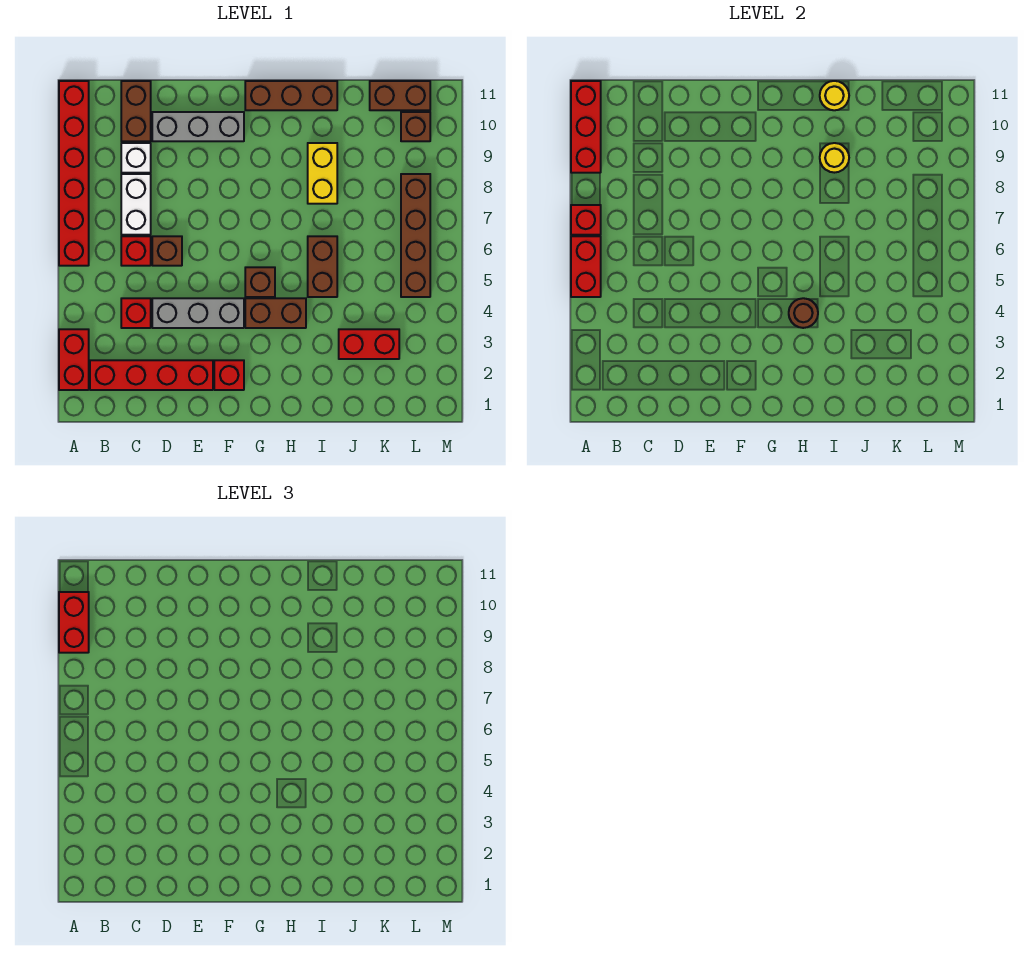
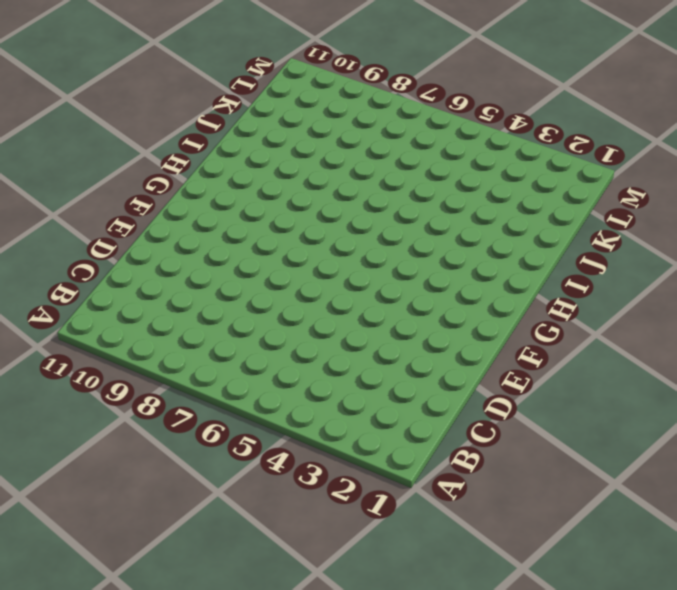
none -> red 1x2 brick [59,329,89,390]
none -> red 1x6 brick [59,81,89,266]
none -> red 1x4 brick [90,360,213,390]

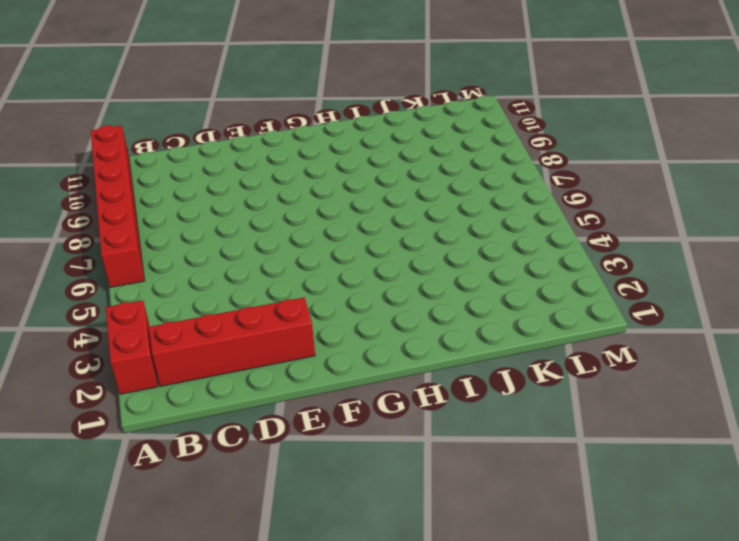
none -> red 1x1 brick [121,298,151,328]
none -> red 1x1 brick [121,236,151,266]
none -> white 1x2 brick [121,174,151,235]

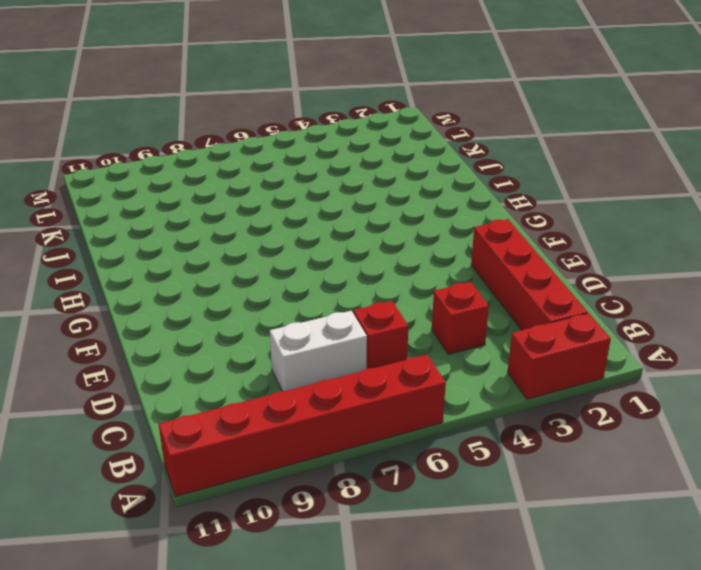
none -> white 1x1 brick [121,143,151,173]
none -> brown 1x2 brick [121,81,151,141]
none -> grey 1x3 brick [152,298,244,328]

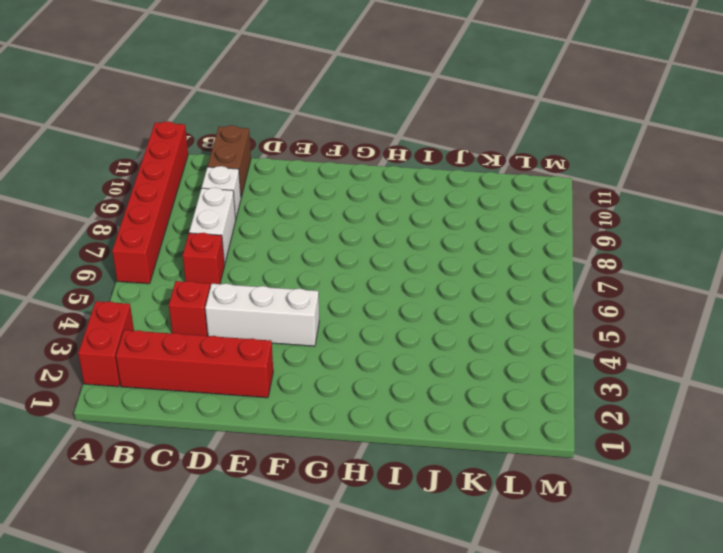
white 1x3 brick [205,284,319,346] -> grey 1x3 brick [152,298,244,328]
none -> brown 1x1 brick [152,236,182,266]
none -> grey 1x3 brick [152,112,244,141]
none -> red 1x1 brick [214,360,244,390]

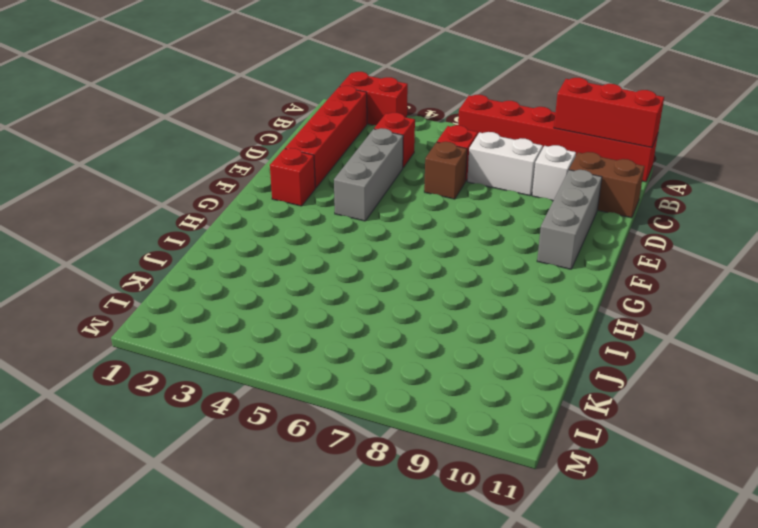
none -> brown 1x2 brick [245,298,306,328]
none -> brown 1x1 brick [245,267,275,297]
none -> brown 1x3 brick [245,81,337,110]

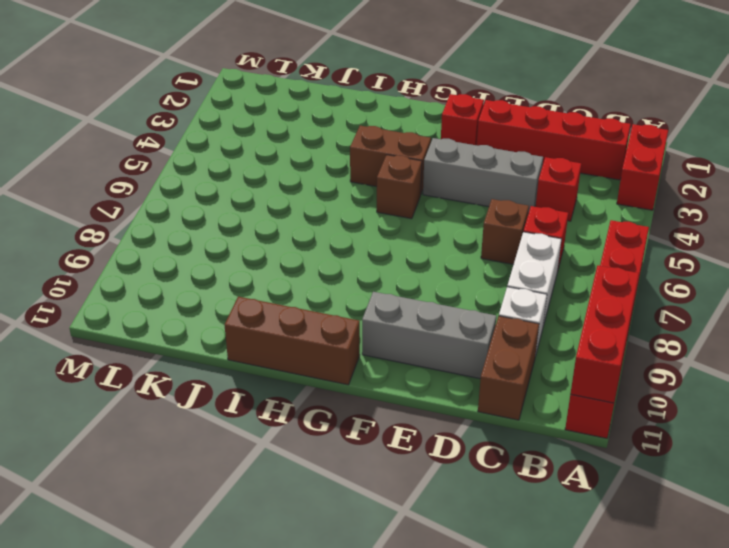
none -> brown 1x2 brick [308,236,337,297]
none -> yellow 1x2 brick [308,143,337,204]
none -> red 1x2 brick [339,329,399,359]

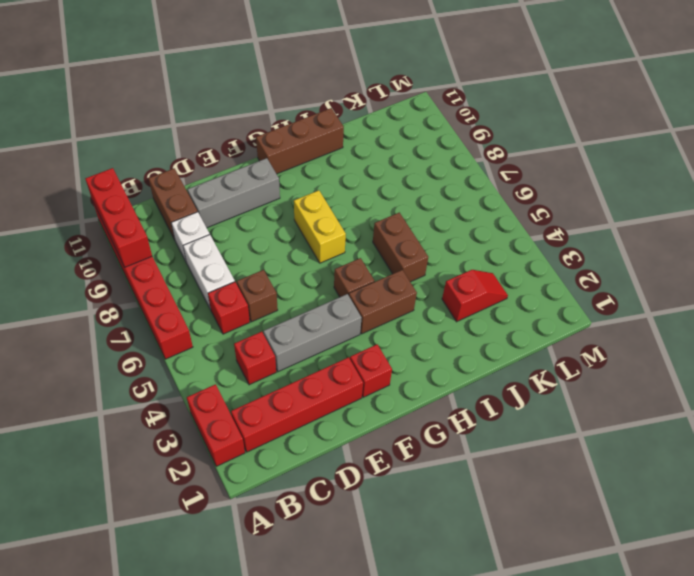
yellow 1x2 brick [294,190,346,263] -> yellow 1x2 brick moved to [308,143,337,204]
red 1x2 slope [442,270,508,322] -> red 1x2 brick [339,329,399,359]
none -> brown 1x2 brick [370,81,430,110]
none -> brown 1x4 brick [401,174,430,297]
none -> brown 1x1 brick [401,112,430,141]

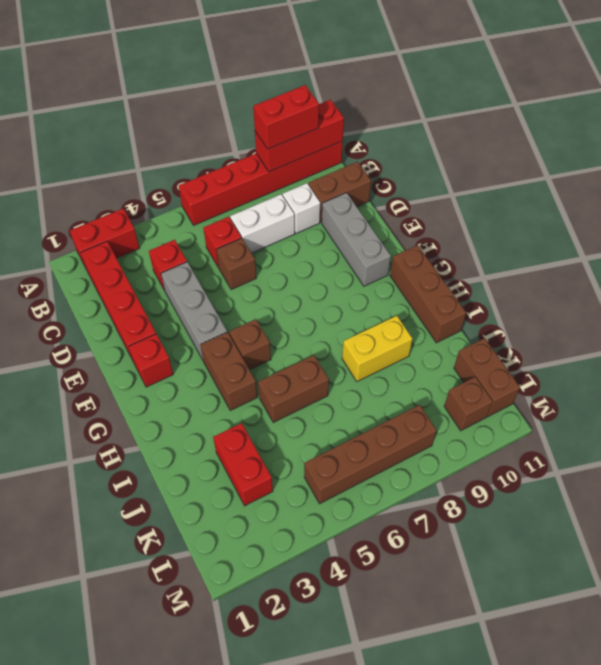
none -> red 1x2 brick [571,236,601,297]
none -> red 1x1 brick [571,205,601,235]
none -> brown 1x1 round brick [789,298,818,328]

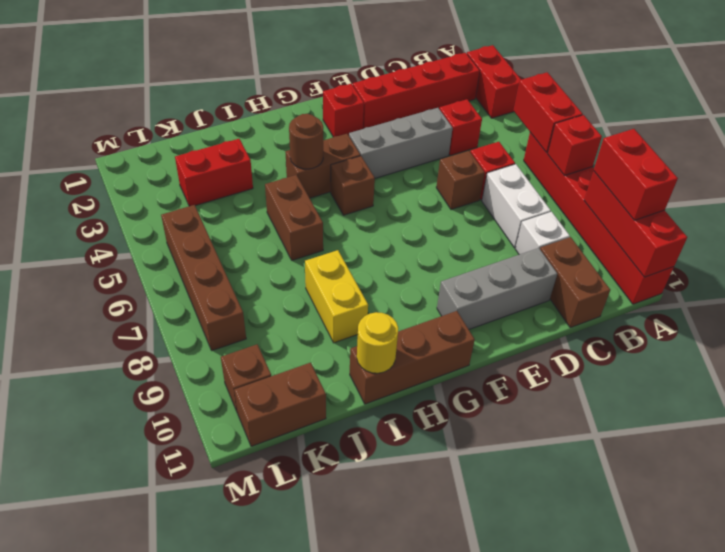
none -> yellow 1x1 round brick [820,143,849,173]

